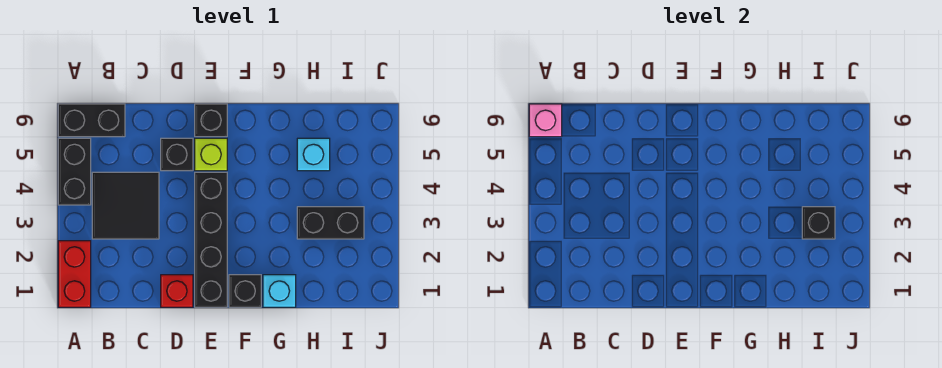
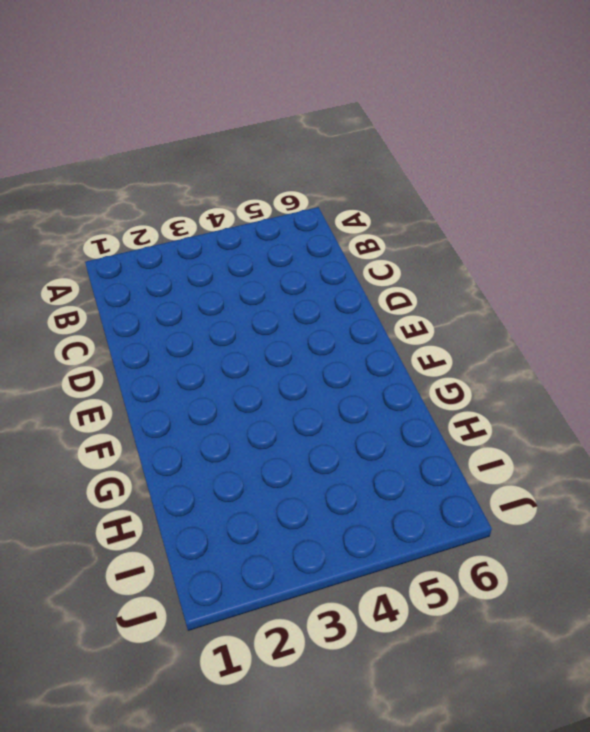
none -> red 1x2 brick [58,241,91,307]
none -> black 1x2 brick [58,138,91,205]
none -> black 1x2 brick [58,104,125,137]

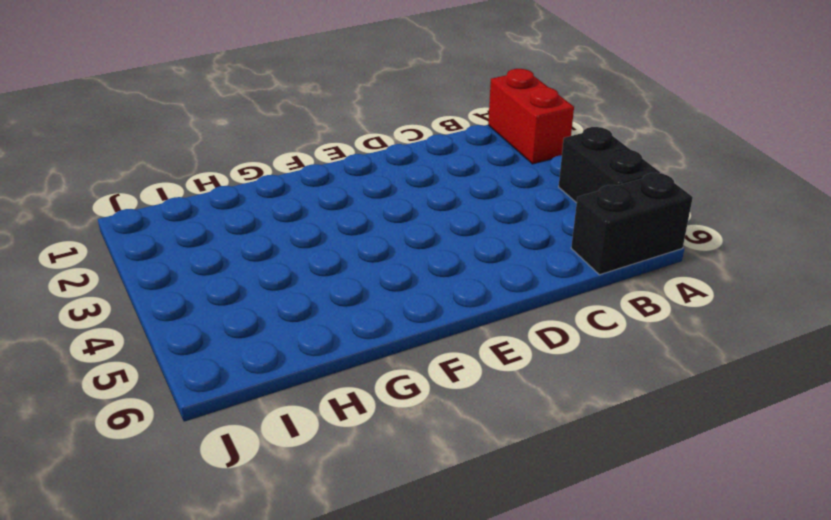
none -> black 2x2 tile [92,172,159,239]
none -> red 1x1 brick [161,275,193,307]
none -> black 1x1 brick [161,138,193,171]

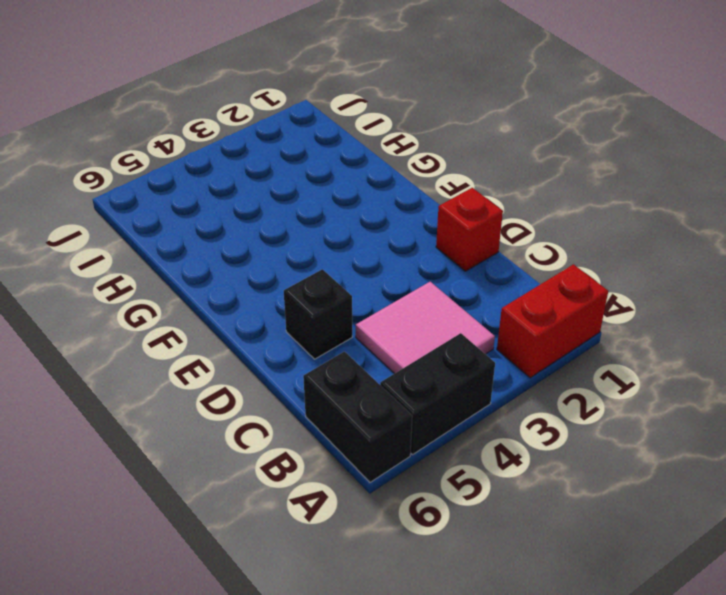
pink 2x2 tile [356,282,495,374] -> black 2x2 tile [92,172,159,239]
none -> black 1x4 brick [195,172,227,307]
none -> lime 1x1 brick [195,138,227,171]
none -> black 1x1 brick [195,104,227,137]

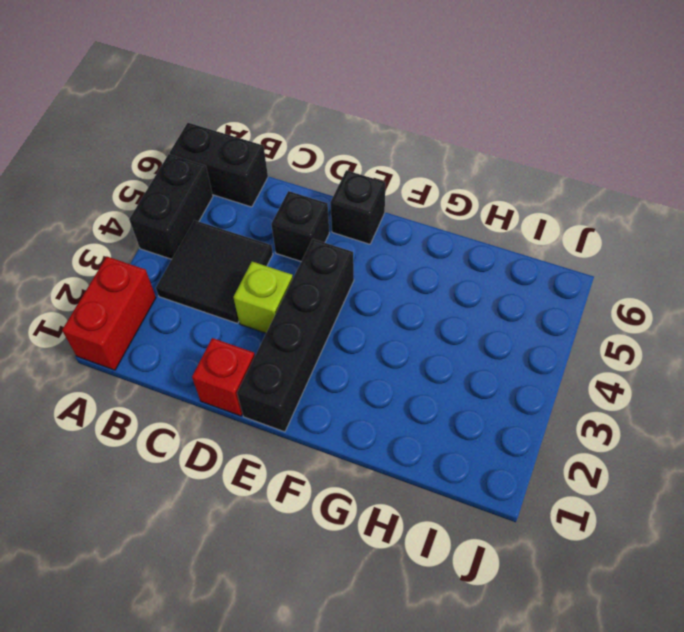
lime 1x1 brick [233,262,293,333] -> lime 1x1 brick moved to [195,138,227,171]
none -> black 1x1 brick [229,275,261,307]
none -> cyan 1x1 brick [263,275,296,307]
none -> black 1x2 brick [297,207,364,239]

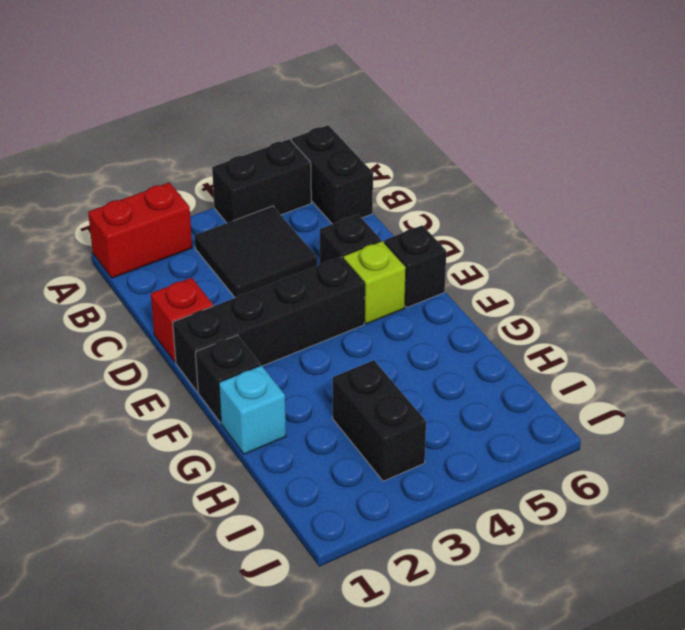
none -> cyan 1x1 brick [297,138,330,171]
none -> pink 1x1 brick [529,104,562,137]
none -> black 1x1 brick [802,207,835,239]

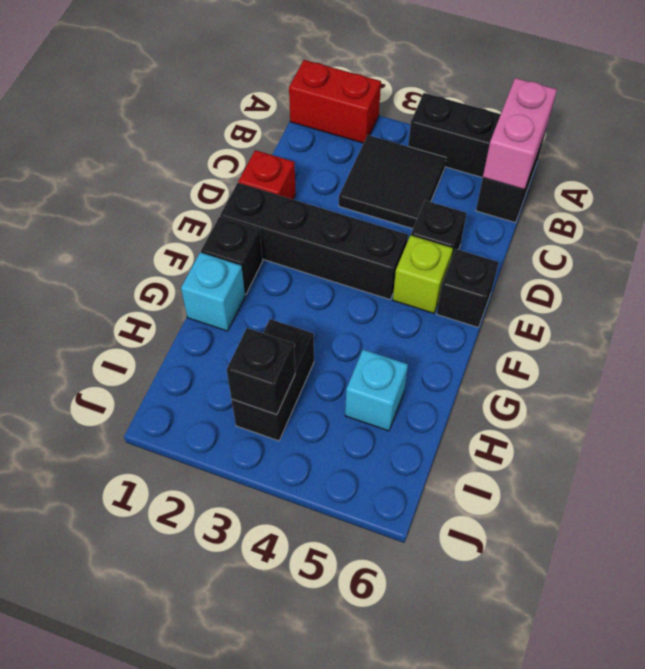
pink 1x2 brick [483,78,557,190] -> pink 1x1 brick [529,104,562,137]

